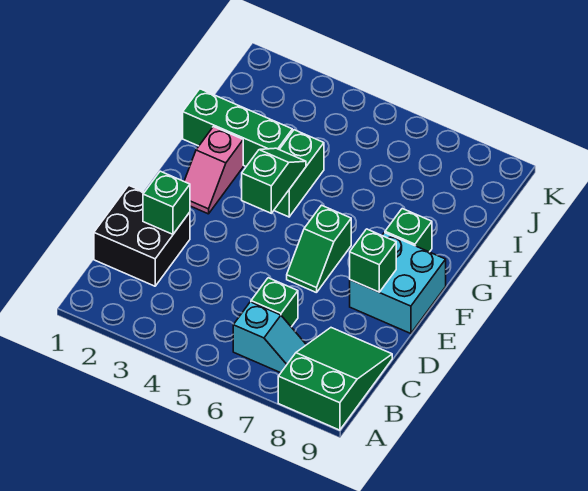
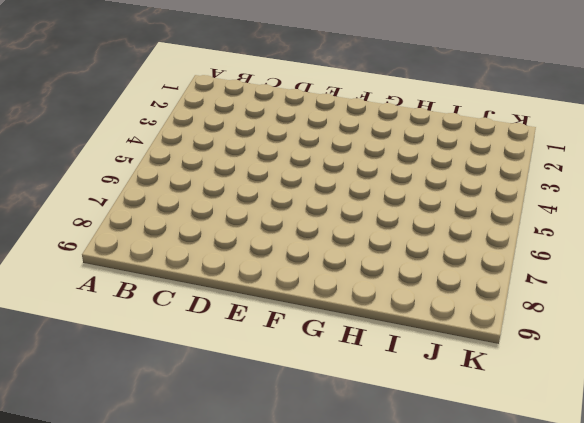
none -> green 2x3 slope [278,328,392,430]
none -> cyan 1x2 slope [233,302,306,373]
none -> black 2x2 brick [94,185,190,286]

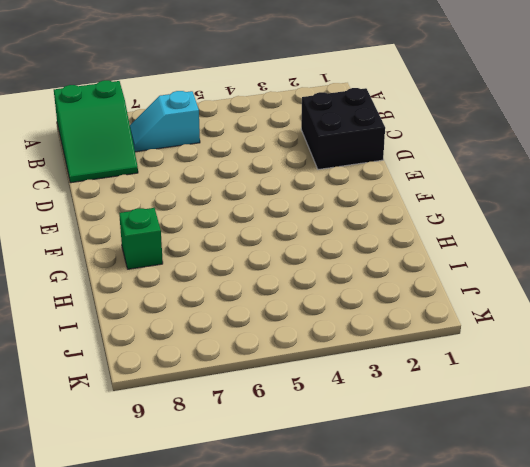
none -> green 1x1 brick [251,278,298,327]
none -> green 1x2 slope [287,205,351,293]
none -> cyan 2x2 brick [350,233,446,334]

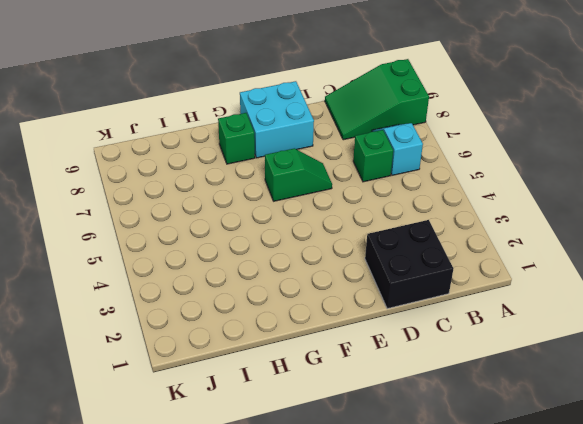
none -> pink 1x2 slope [184,127,243,214]
none -> green 1x2 brick [274,130,324,217]
none -> green 1x3 brick [183,89,292,166]

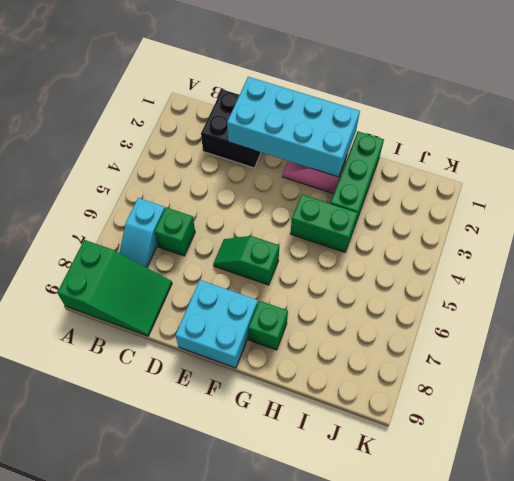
cyan 2x4 brick [227,77,360,177] -> green 1x1 brick [143,171,190,234]
none -> green 1x1 brick [350,229,396,292]
none -> green 1x2 slope [242,148,306,213]

